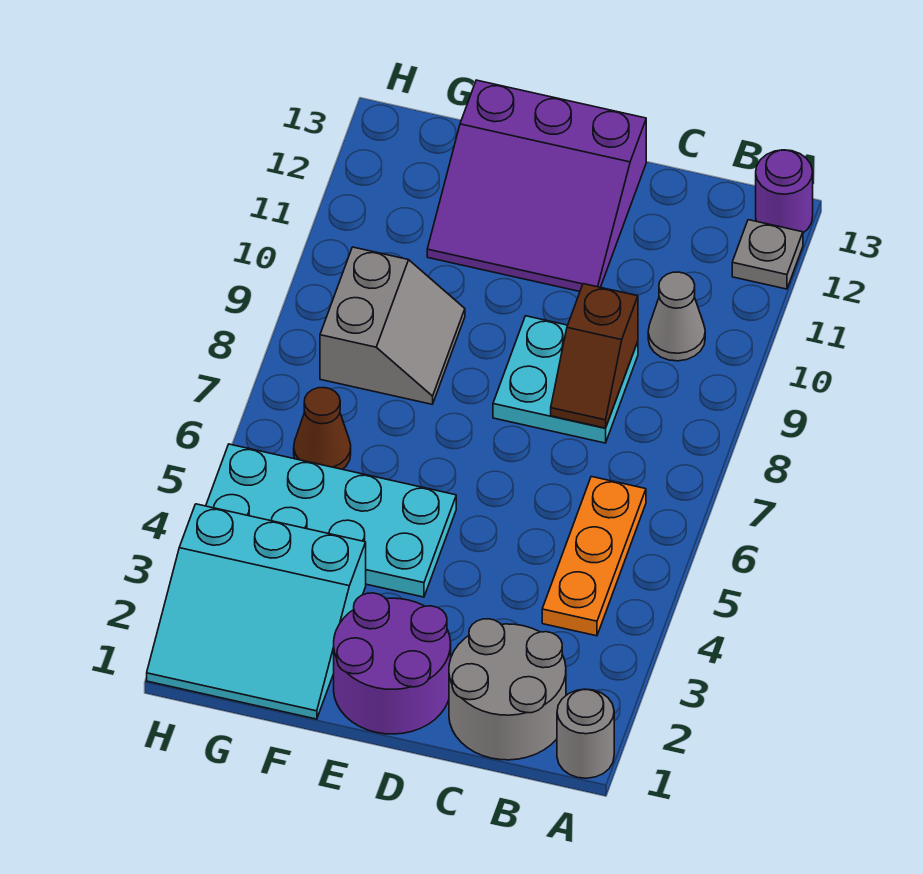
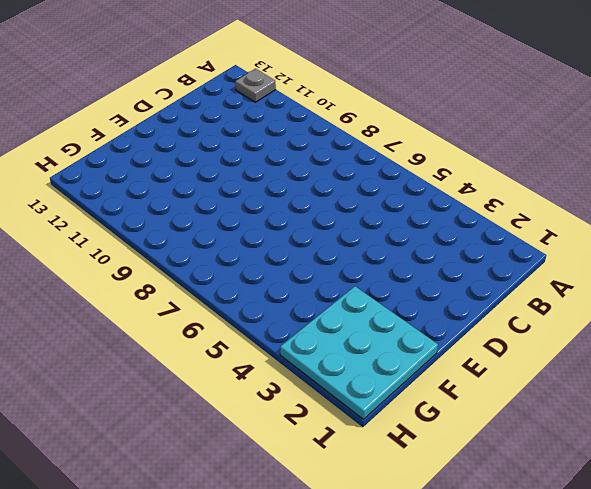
cyan 3x3 plate [280,286,438,419] -> cyan 3x3 slope [147,504,366,719]
none -> grey 1x1 round brick [557,689,614,778]
none -> purple 1x1 round brick [756,150,813,233]
none -> grey 2x2 round brick [449,619,566,760]

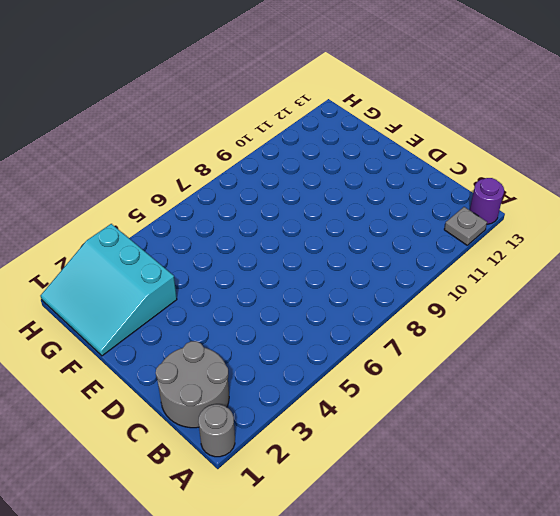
none -> orange 1x3 plate [542,476,646,636]
none -> grey 1x1 cone [648,272,705,361]
none -> cyan 2x2 plate [493,316,638,443]

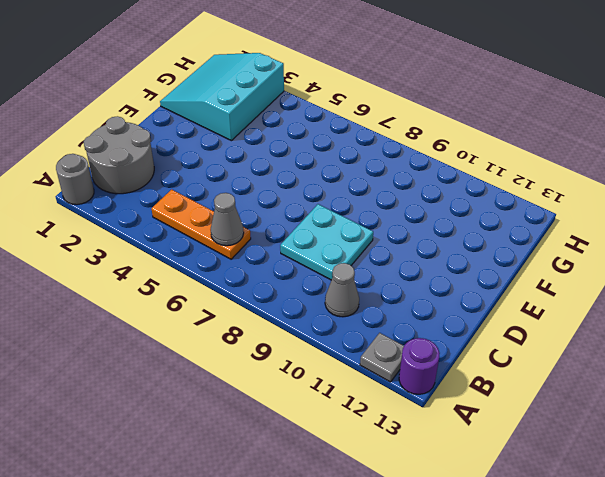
grey 1x1 cone [211,193,244,246] -> none
none -> purple 2x2 round brick [334,593,451,734]
none -> purple 3x3 slope [427,80,646,291]
none -> cyan 2x4 plate [206,444,456,597]

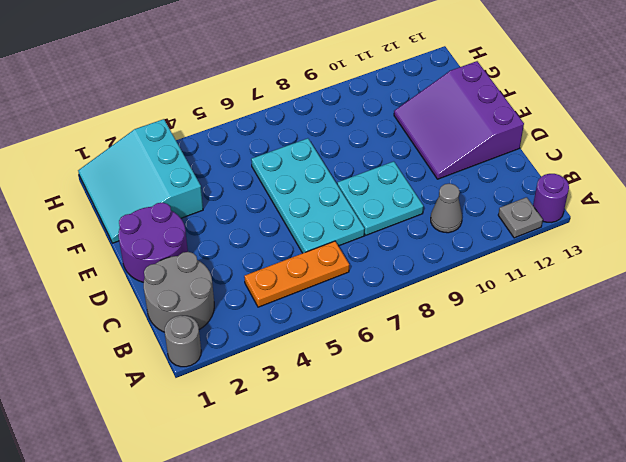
cyan 2x4 plate [251,138,364,253] -> cyan 2x4 plate moved to [206,444,456,597]
none -> grey 2x2 slope [320,247,465,404]
none -> brown 1x1 cone [294,388,351,469]
none -> brown 1x2 slope [551,284,638,428]

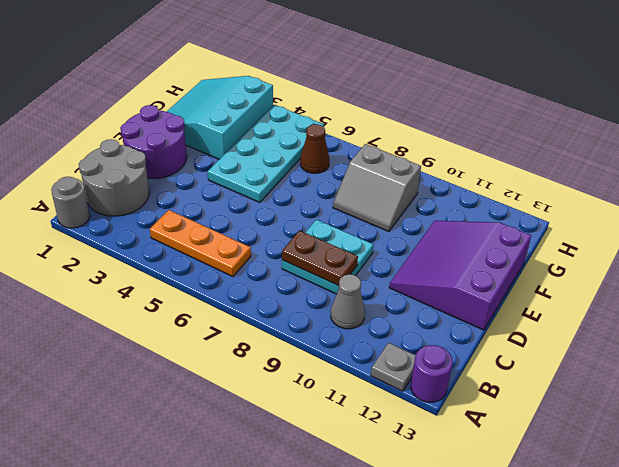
brown 1x2 plate [282,231,358,286] -> brown 1x2 slope [551,284,638,428]

